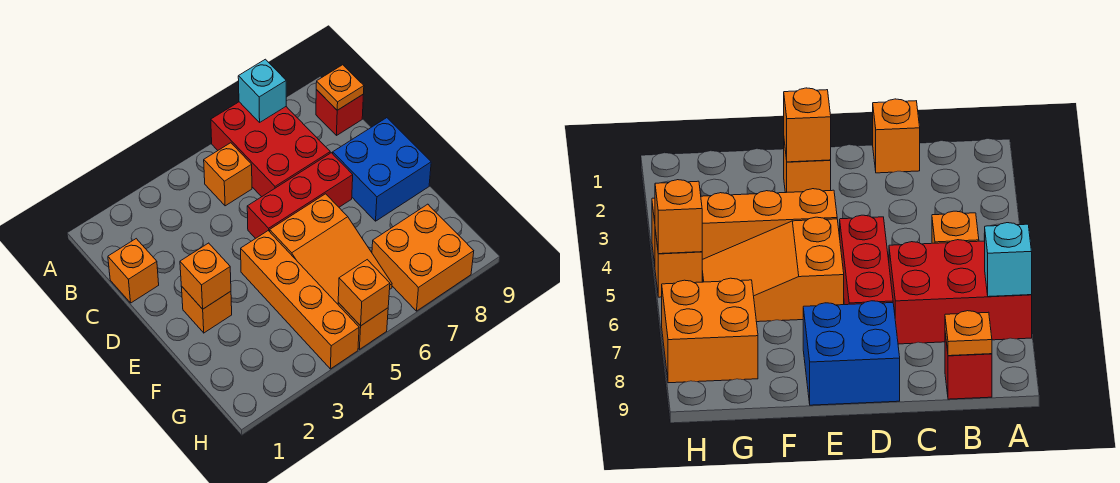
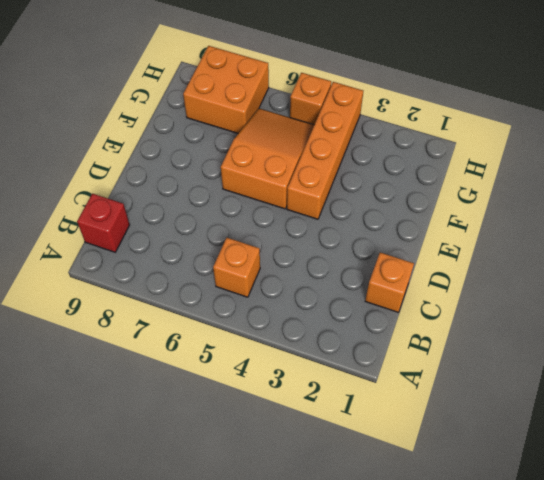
none -> red 2x3 brick [211,102,330,197]
none -> red 1x3 brick [247,153,353,239]
none -> blue 2x2 brick [333,118,431,221]

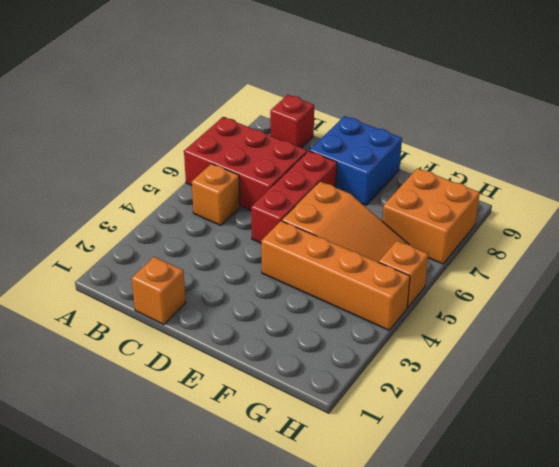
none -> orange 1x1 brick [181,286,232,333]
none -> cyan 1x1 brick [238,59,286,122]
none -> orange 1x1 plate [316,65,364,110]

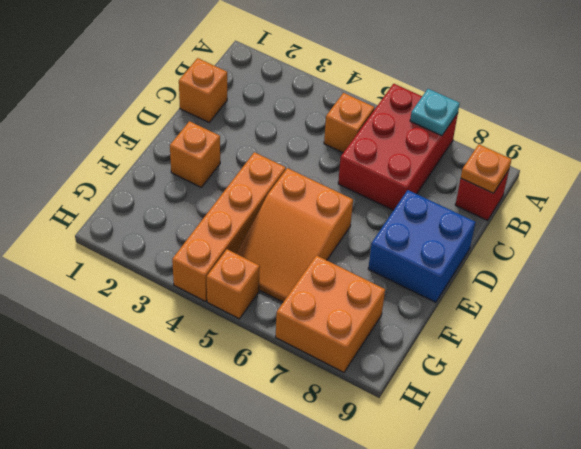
cyan 1x1 plate [410,89,460,136] -> cyan 1x1 brick [238,59,286,122]
none -> red 1x3 brick [247,153,353,239]
none -> orange 1x1 brick [180,243,231,309]
none -> orange 1x1 brick [338,260,390,326]

